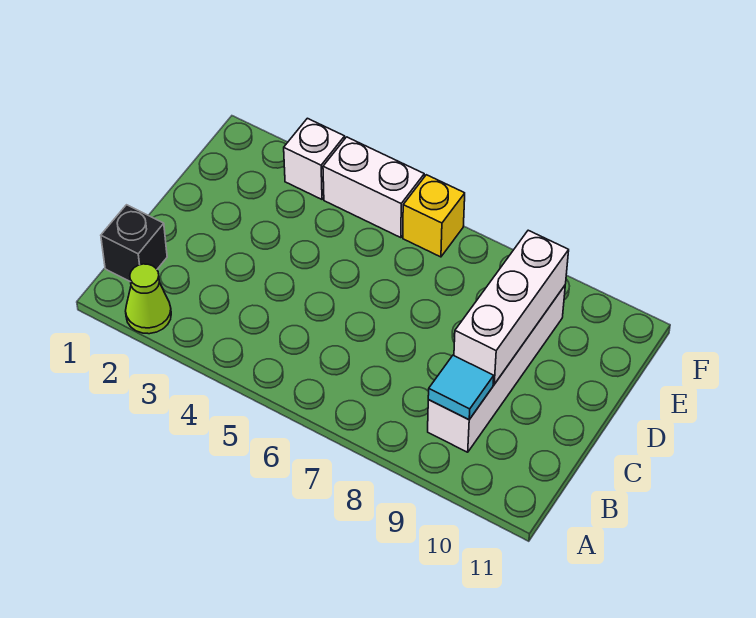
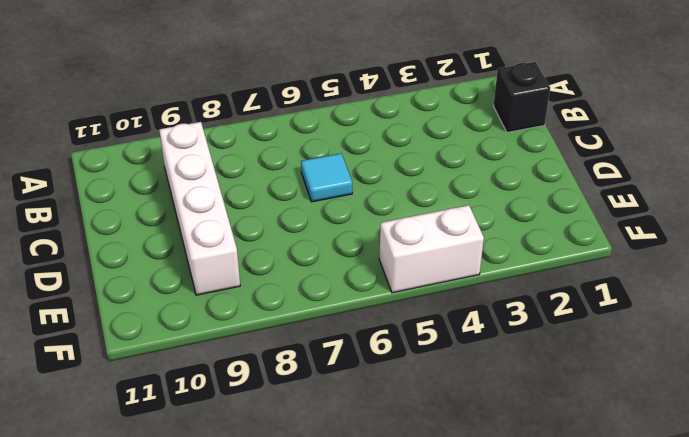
cyan 1x1 tile [301,153,352,202] -> cyan 1x1 tile moved to [428,355,494,420]
none -> lime 1x1 cone [126,264,171,334]
none -> white 1x1 brick [284,118,345,199]

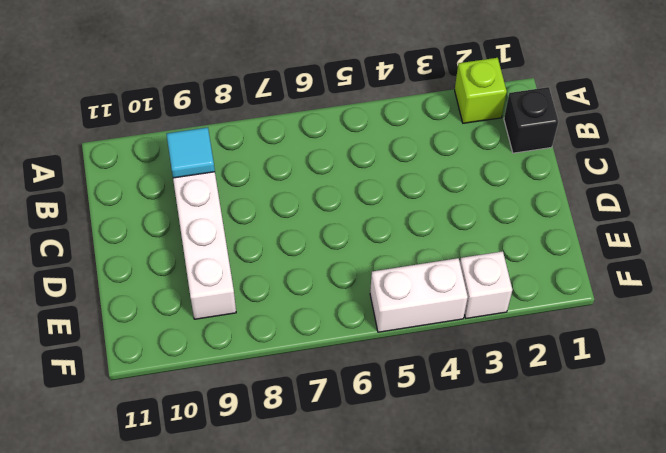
lime 1x1 brick [455,58,507,123] -> lime 1x1 cone [126,264,171,334]
none -> yellow 1x1 brick [403,175,465,257]
none -> white 1x3 brick [454,230,569,384]

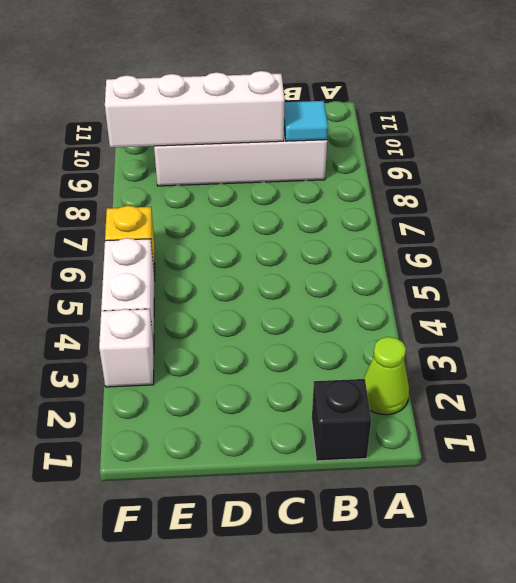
white 1x4 brick [105,71,285,147] -> white 1x3 brick [454,230,569,384]

